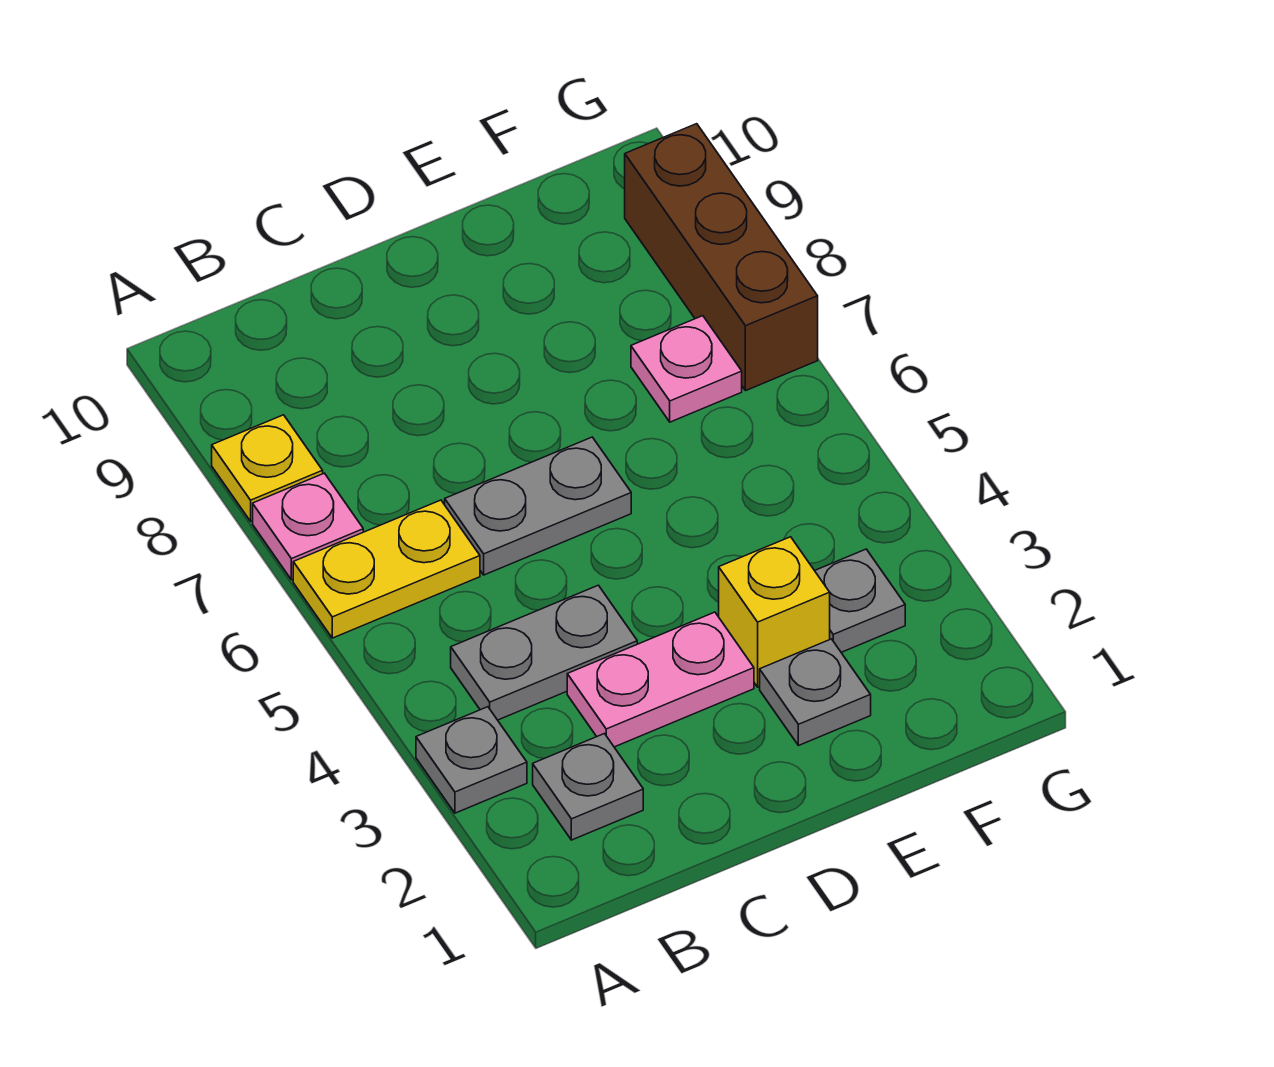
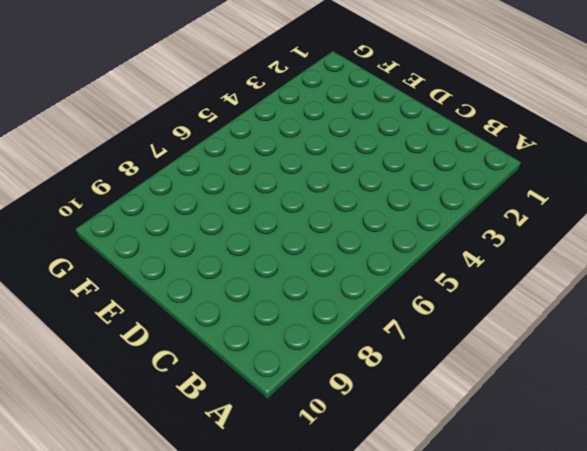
none -> grey 1x1 plate [416,707,527,813]
none -> yellow 1x2 plate [293,500,480,638]
none -> pink 1x1 plate [253,473,363,580]

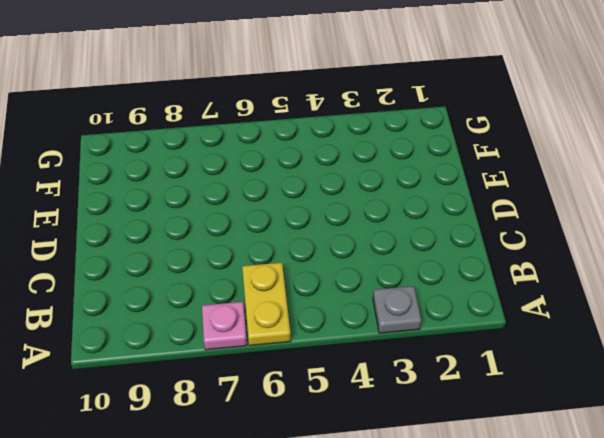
none -> yellow 1x1 plate [212,415,323,521]
none -> grey 1x1 plate [533,734,643,840]
none -> grey 1x2 plate [451,585,637,720]

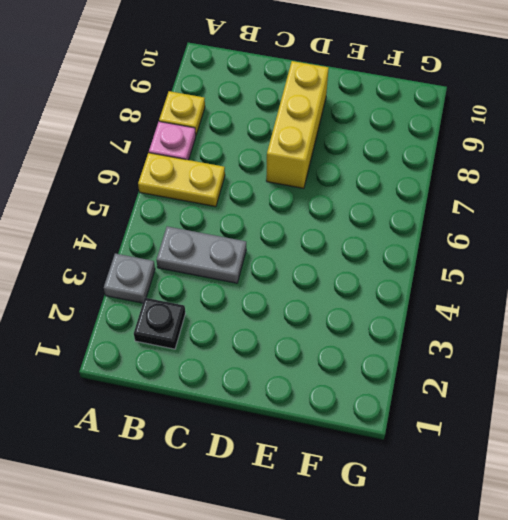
black 1x1 plate [134,298,185,349] -> grey 1x1 plate [533,734,643,840]
yellow 1x3 brick [266,61,329,188] -> none
none -> pink 1x2 plate [567,612,754,747]
none -> grey 1x2 plate [445,437,631,575]
none -> grey 1x1 plate [760,639,871,746]

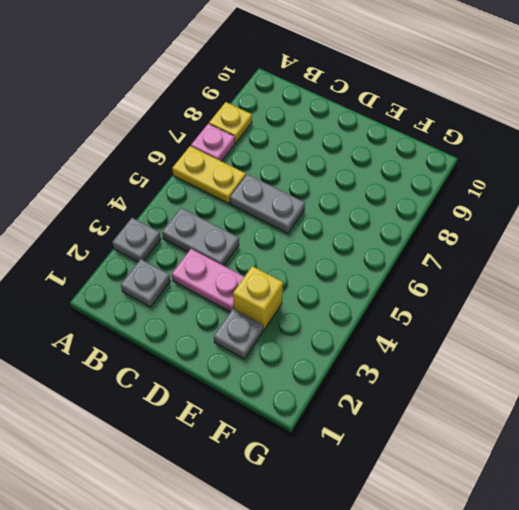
none -> grey 1x1 plate [815,549,905,652]
none -> pink 1x1 plate [631,316,742,422]
none -> brown 1x3 brick [625,124,818,391]

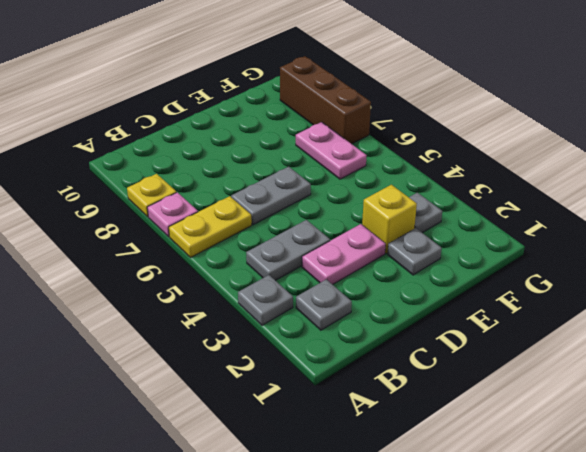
pink 1x2 plate [296,122,367,179] -> pink 1x1 plate [631,316,742,422]

